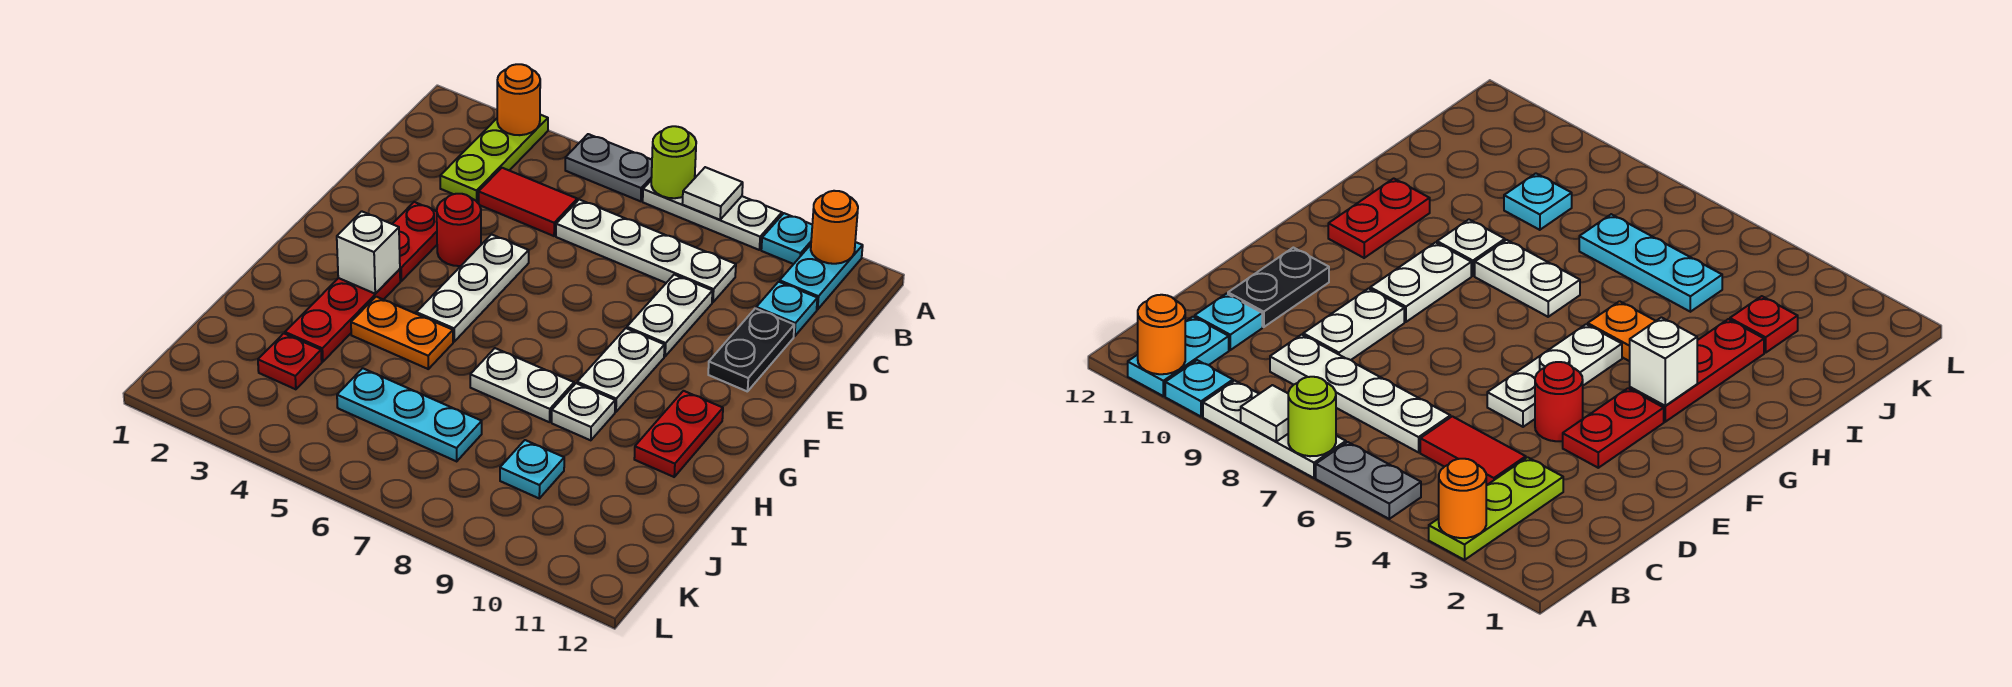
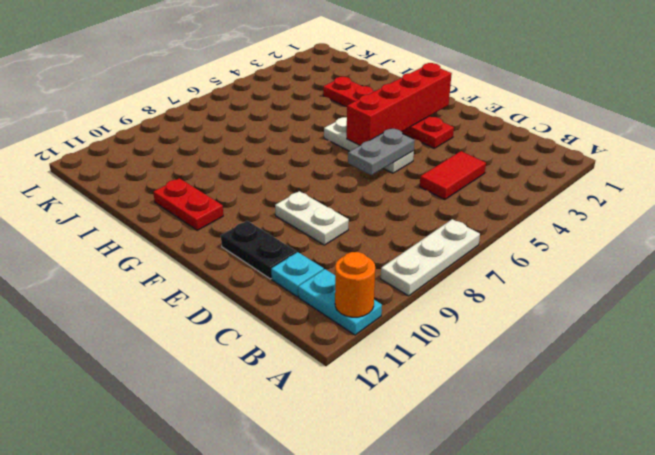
grey 1x2 plate [348,129,415,175] -> grey 1x2 plate moved to [565,134,652,201]
red 1x4 brick [347,63,452,145] -> none
none -> lime 1x3 plate [440,115,548,203]
none -> cyan 1x1 plate [761,213,812,264]
none -> white 1x4 plate [556,200,736,302]

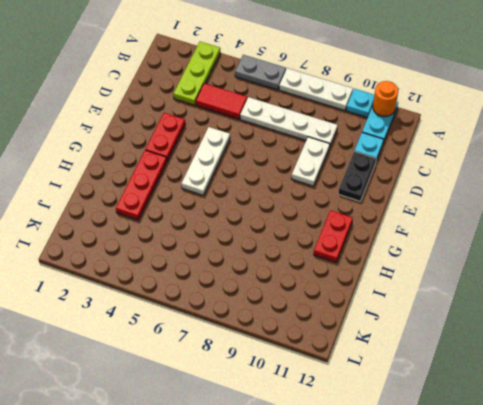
none -> red 1x1 round brick [437,194,481,266]
none -> white 1x2 plate [577,328,665,412]
none -> orange 1x2 plate [351,297,453,369]

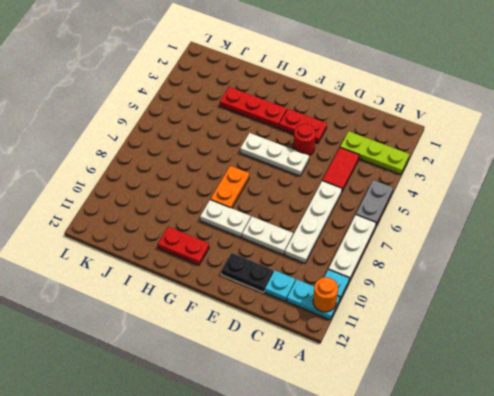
orange 1x2 plate [210,166,249,208] -> orange 1x2 plate moved to [351,297,453,369]
none -> white 1x2 plate [470,348,574,422]
none -> white 1x1 plate [552,383,615,440]
none -> red 1x1 plate [258,333,322,389]

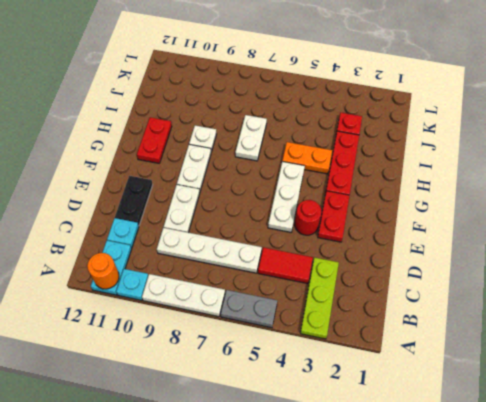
white 1x2 plate [235,115,267,161] -> white 1x2 plate turned to [470,348,574,422]
none -> cyan 1x3 plate [337,368,482,461]
none -> cyan 1x1 plate [500,440,564,498]
none -> orange 1x1 round brick [497,64,540,135]

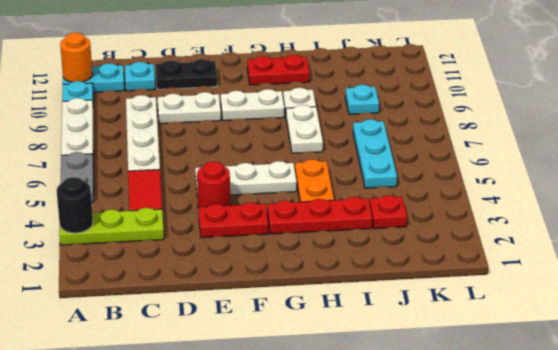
black 1x1 round brick [57,177,93,233] -> orange 1x1 round brick [497,64,540,135]
none -> lime 1x1 round brick [651,126,696,198]
none -> white 1x1 tile [682,167,743,220]
none -> white 1x1 brick [337,211,400,294]

